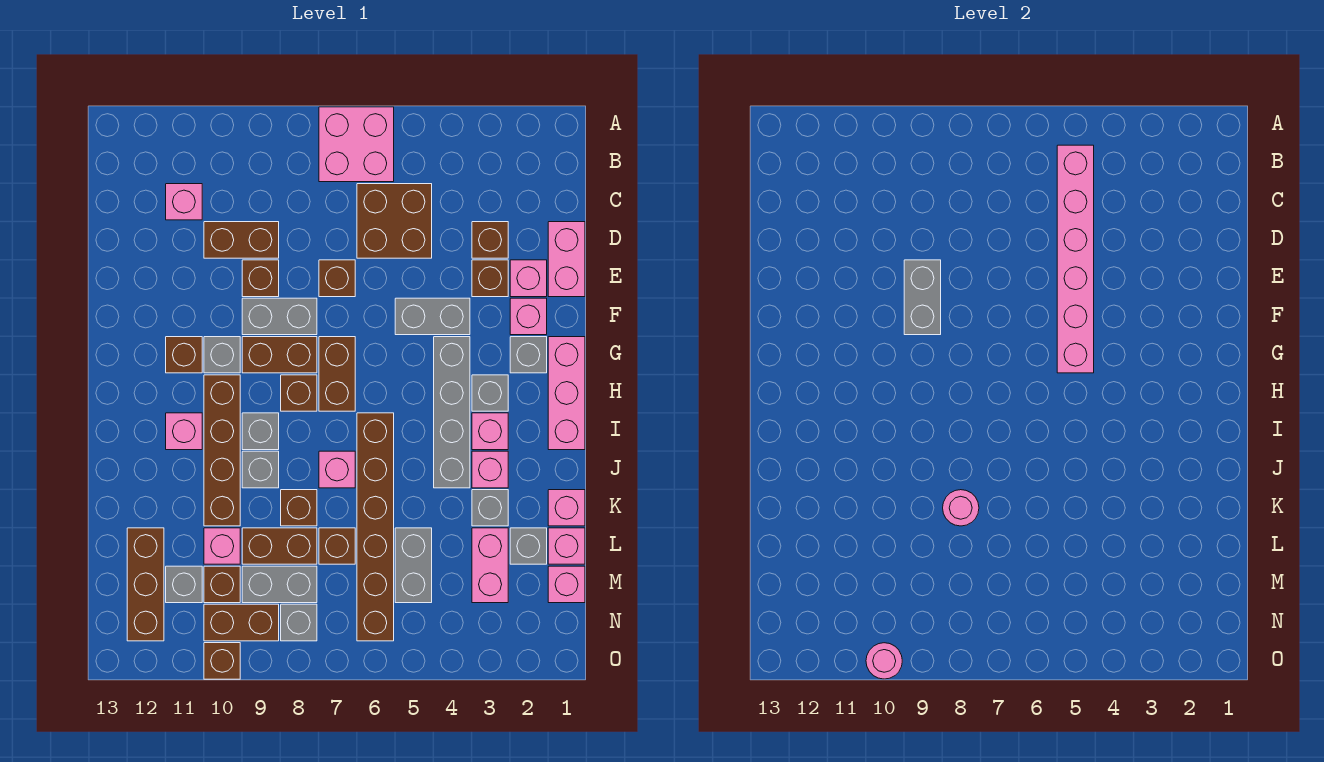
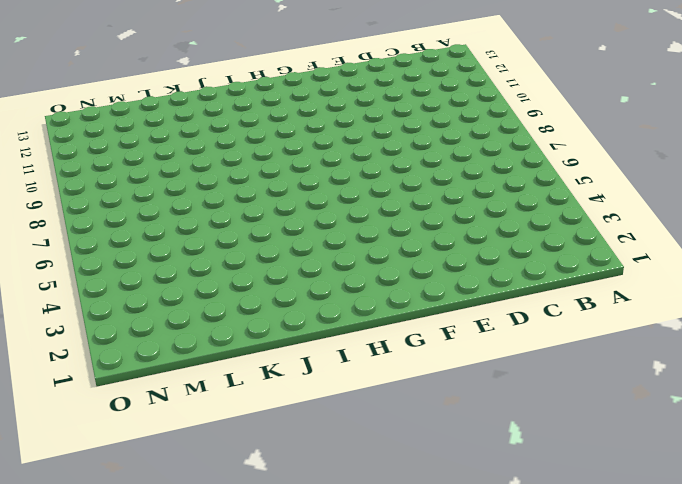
none -> pink 2x2 brick [319,107,394,182]
none -> brown 2x2 brick [357,184,432,258]
none -> pink 1x1 brick [166,184,202,220]
none -> pink 1x2 brick [548,222,585,297]

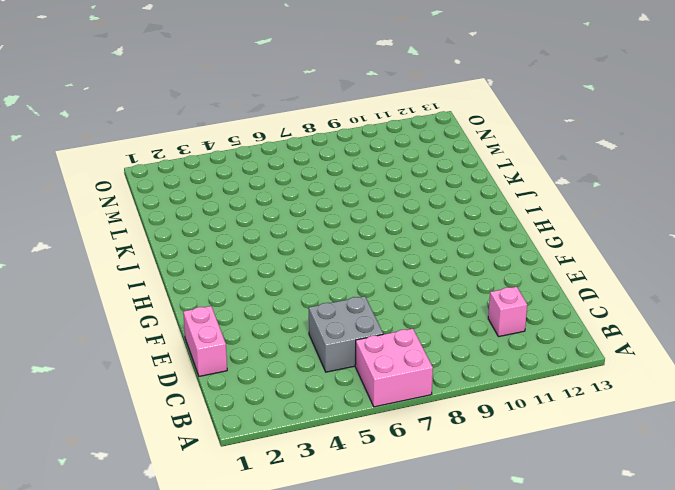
grey 2x2 brick [309,296,383,372] -> brown 2x2 brick [357,184,432,258]
none -> brown 1x1 brick [472,222,508,258]
none -> brown 1x2 brick [204,222,279,258]
none -> pink 1x1 brick [510,260,547,297]
none -> brown 1x1 brick [472,260,508,297]

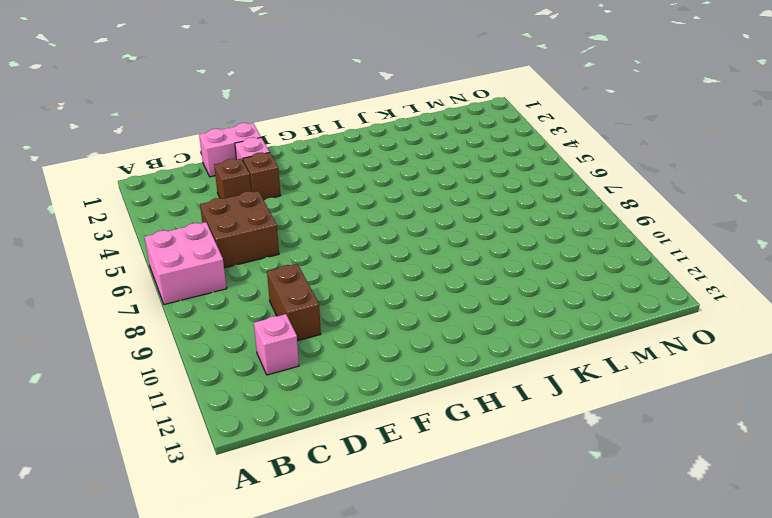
none -> brown 1x1 brick [319,260,355,297]
none -> brown 1x1 brick [242,260,279,297]
none -> pink 1x1 brick [510,298,547,335]
none -> grey 1x2 brick [395,298,470,335]

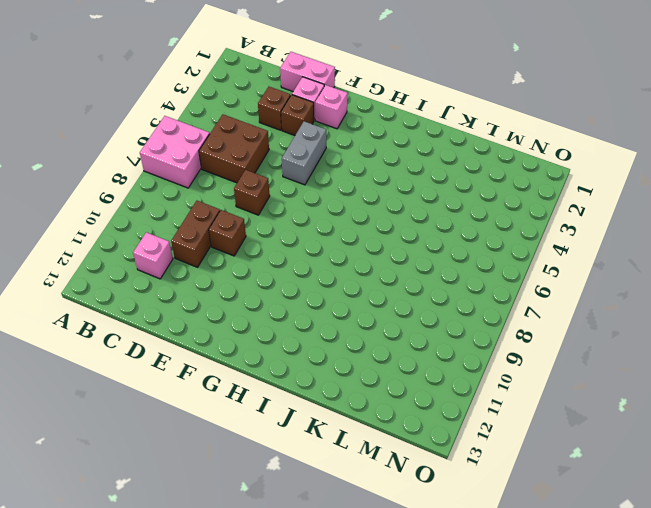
none -> grey 1x2 brick [242,298,317,335]
none -> pink 1x3 brick [548,337,585,450]
none -> grey 1x1 brick [510,337,547,373]
none -> grey 1x4 brick [434,337,470,488]

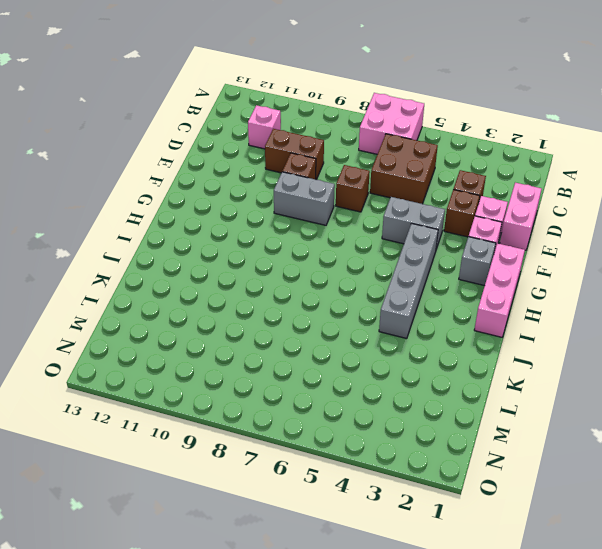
none -> brown 1x2 brick [319,337,355,411]
none -> brown 1x2 brick [242,337,317,373]
none -> grey 1x1 brick [204,337,240,373]
none -> brown 1x1 brick [166,337,202,373]

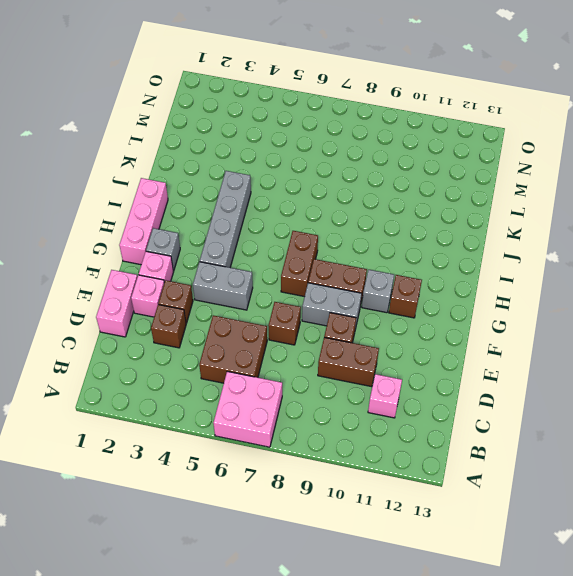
none -> grey 1x1 brick [472,375,508,411]
none -> brown 1x1 brick [281,375,317,411]
none -> brown 1x4 brick [204,375,240,526]
none -> pink 1x1 brick [472,413,508,450]

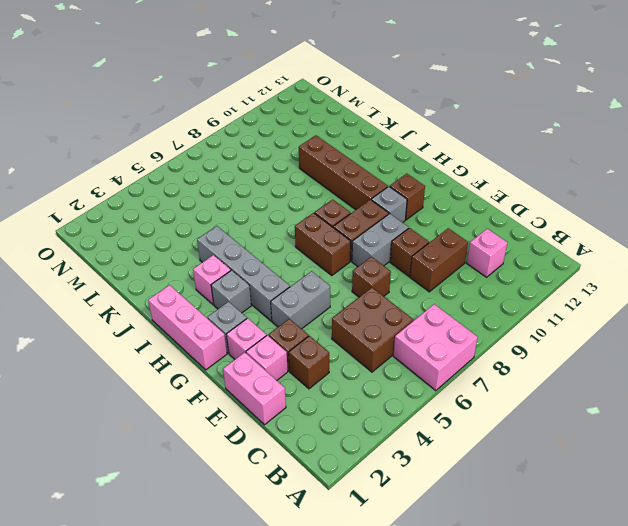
none -> brown 1x6 brick [357,413,394,641]
none -> grey 1x1 brick [242,413,279,450]
none -> pink 1x1 brick [166,413,202,450]
none -> pink 1x1 brick [472,451,508,488]

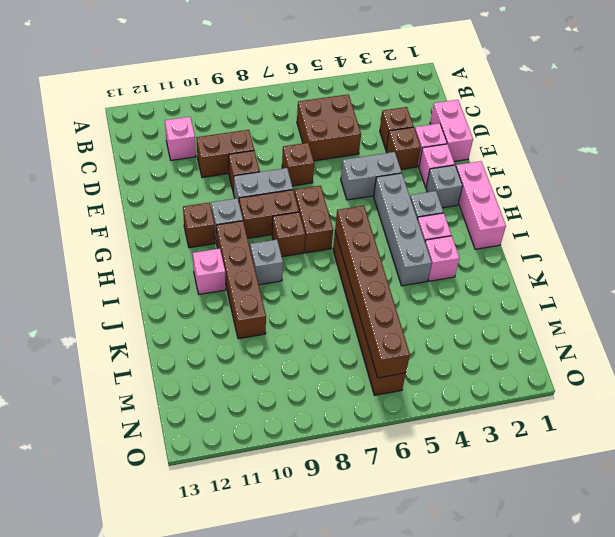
brown 1x6 brick [335,206,410,378] -> none
none -> pink 2x2 brick [319,107,394,182]
none -> pink 1x1 brick [319,451,355,488]
none -> grey 1x1 brick [242,451,279,488]
none -> pink 1x1 brick [548,490,585,526]

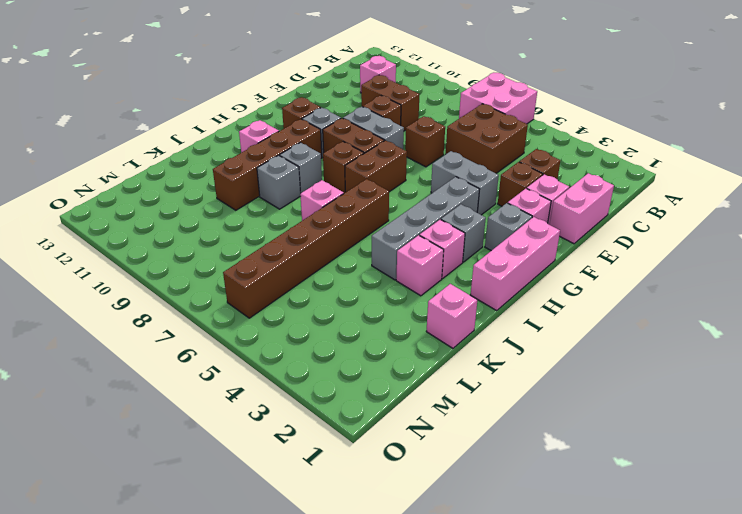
none -> grey 1x1 brick [472,490,508,526]
none -> brown 1x1 brick [281,490,317,526]
none -> pink 1x1 brick [548,528,585,564]
none -> grey 1x1 brick [510,528,547,564]

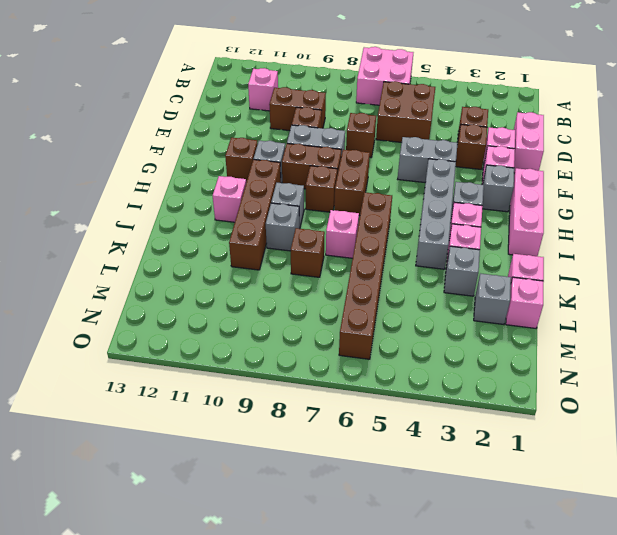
none -> pink 1x2 brick [472,528,508,603]
none -> grey 1x2 brick [395,528,432,603]
none -> brown 1x1 brick [319,528,355,564]
none -> brown 1x2 brick [242,528,317,564]

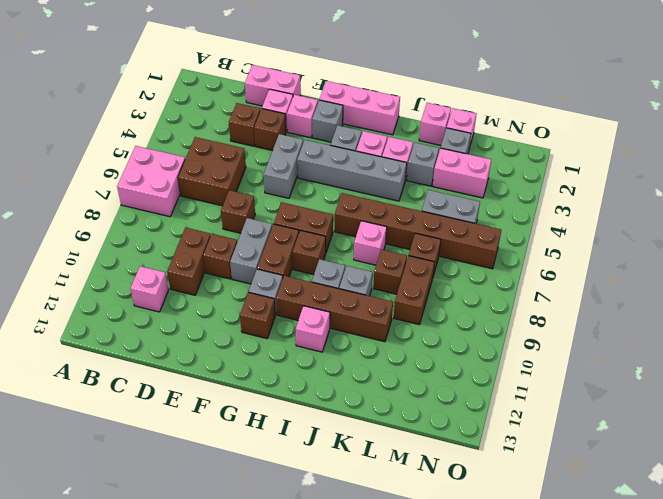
none -> pink 1x1 brick [204,528,240,564]
none -> brown 1x3 brick [127,528,164,641]
none -> pink 1x1 brick [548,566,585,603]
none -> grey 1x2 brick [242,566,317,603]

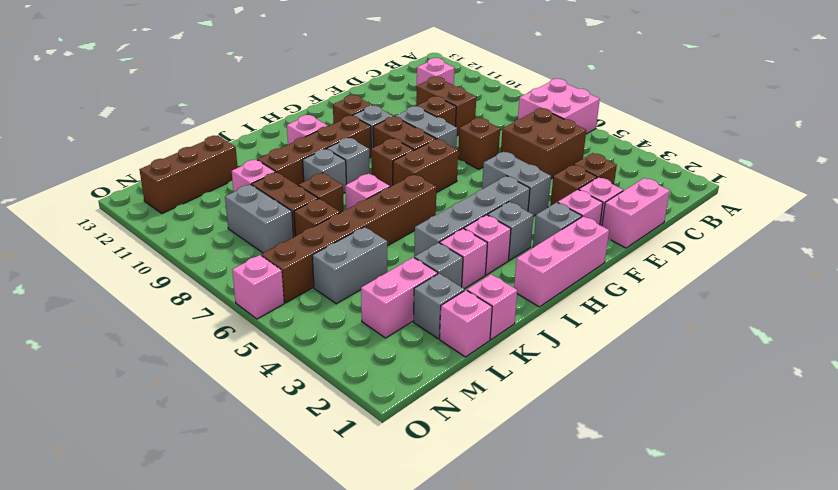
pink 1x1 brick [232,255,284,319] -> pink 1x1 brick moved to [548,566,585,603]
none -> brown 1x1 brick [204,566,240,603]
none -> grey 1x1 brick [166,566,202,603]
none -> grey 1x1 brick [281,604,317,641]
none -> brown 1x2 brick [204,604,279,641]

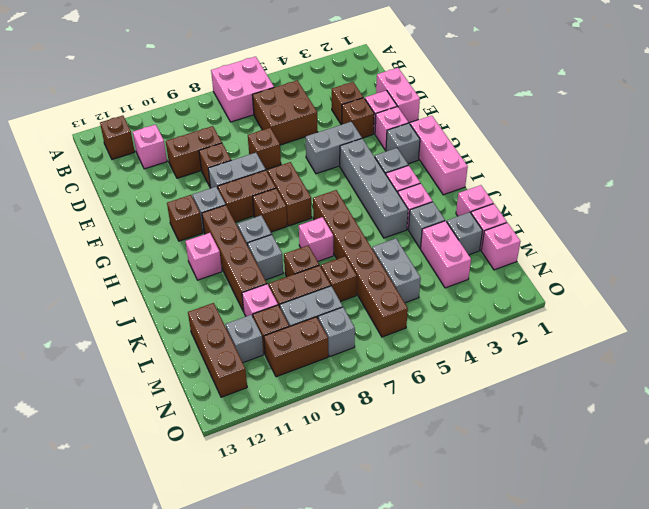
brown 1x1 brick [100,116,135,159] -> brown 1x1 brick moved to [204,643,240,679]
none -> pink 1x6 brick [1057,145,1094,373]
none -> grey 1x2 brick [904,260,941,335]
none -> pink 1x1 round brick [943,490,979,526]
none -> pink 1x1 round brick [866,643,902,679]

